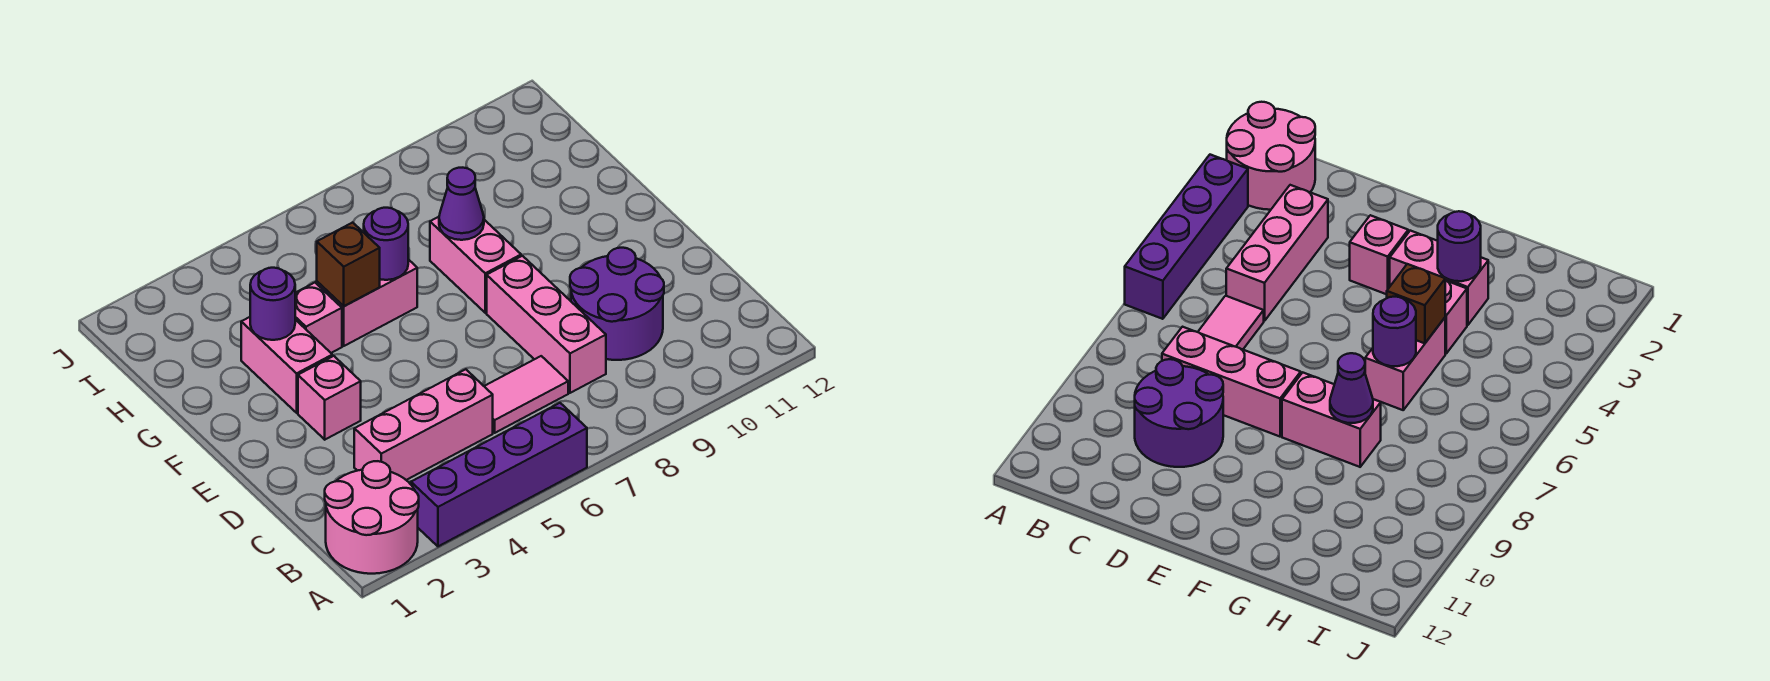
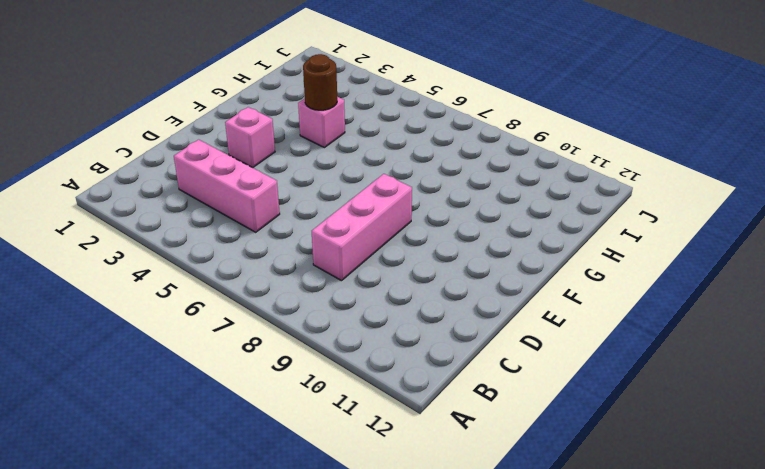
brown 1x1 round brick [303,54,337,110] -> none
none -> pink 2x2 round brick [325,461,419,574]
none -> purple 1x4 brick [411,403,587,546]
none -> pink 1x2 tile [484,356,568,433]

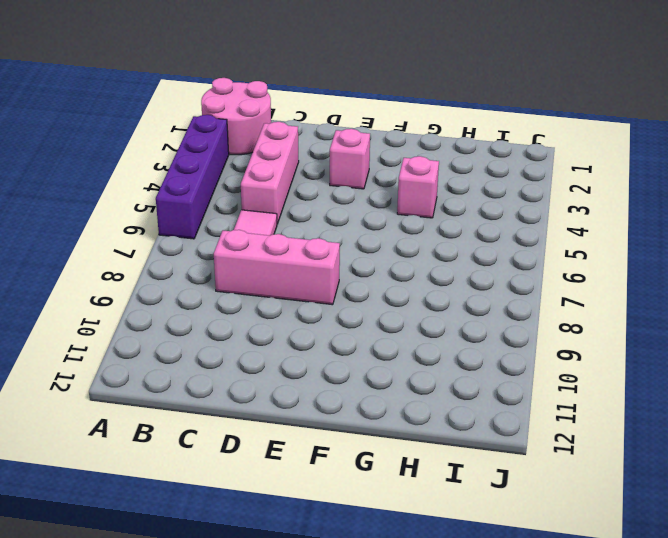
none -> purple 2x2 round brick [570,248,664,360]
none -> pink 1x2 brick [241,317,332,413]
none -> pink 1x2 brick [430,217,521,313]

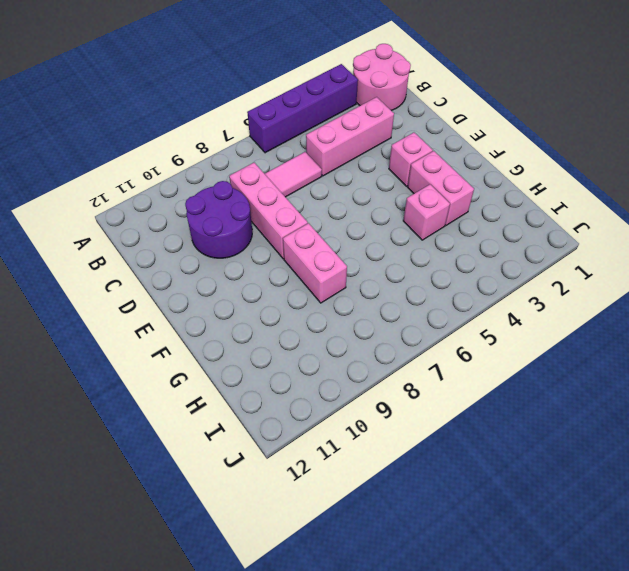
none -> pink 1x2 brick [317,259,417,346]
none -> purple 1x1 round brick [250,268,295,340]
none -> brown 1x1 brick [317,222,380,306]

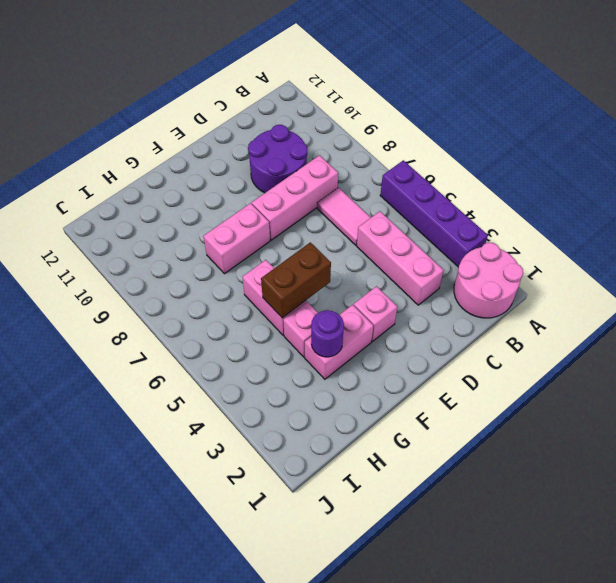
brown 1x2 brick [261,242,331,318] -> brown 1x1 brick [317,222,380,306]
none -> purple 1x1 round brick [364,208,408,280]
none -> purple 1x1 cone [439,168,484,240]

